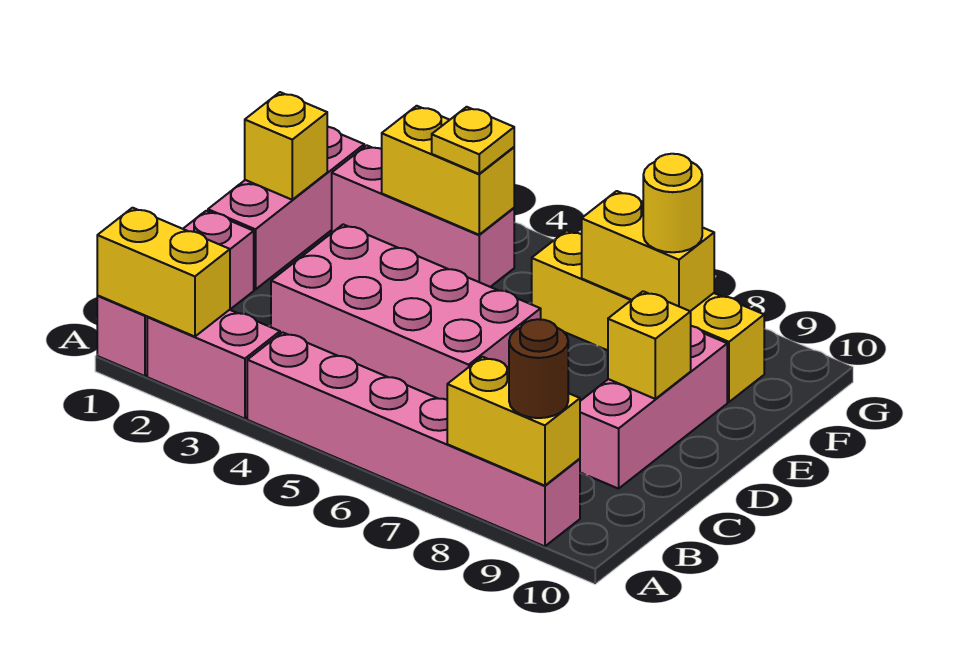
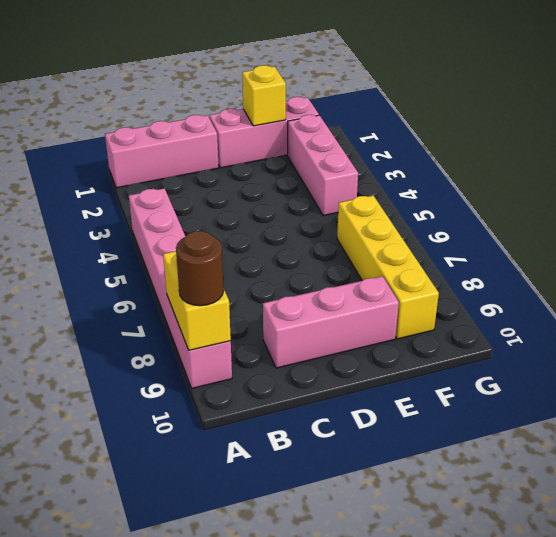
none -> pink 1x2 brick [147,310,280,419]
none -> pink 2x4 brick [271,224,541,400]
none -> yellow 1x2 brick [97,208,230,337]

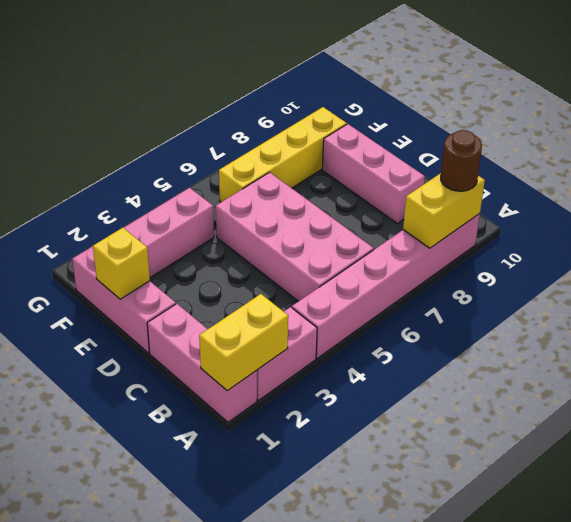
pink 2x4 brick [216,172,374,301] -> pink 2x4 brick turned to [271,224,541,400]
none -> yellow 1x1 brick [608,291,691,399]
none -> yellow 1x2 brick [382,106,514,235]
none -> yellow 1x2 brick [582,191,714,311]

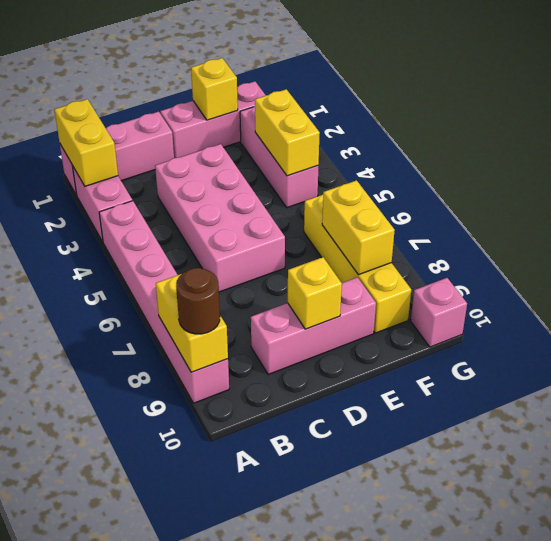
pink 1x1 brick [411,278,467,347] -> none
none -> yellow 1x1 plate [432,107,514,174]
none -> yellow 1x1 round brick [643,154,702,252]

